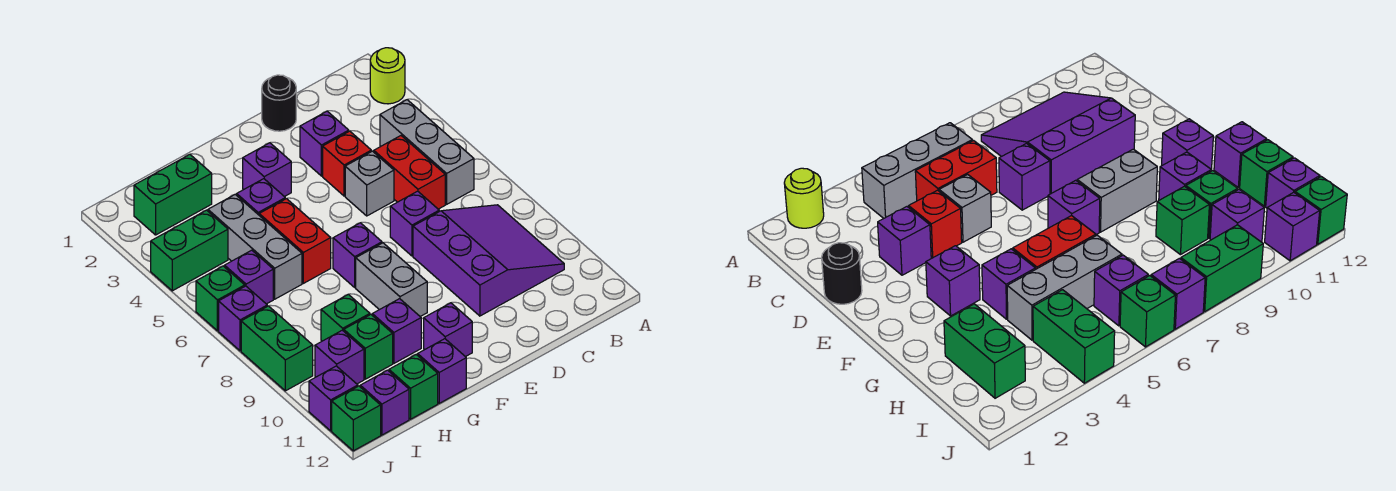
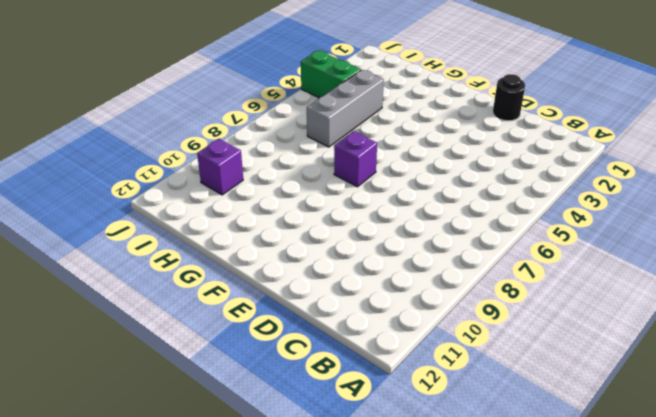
none -> lime 1x1 round brick [370,48,405,104]
none -> grey 1x3 brick [380,100,474,204]
none -> purple 3x3 slope [413,205,564,316]
none -> red 1x2 brick [374,136,445,209]

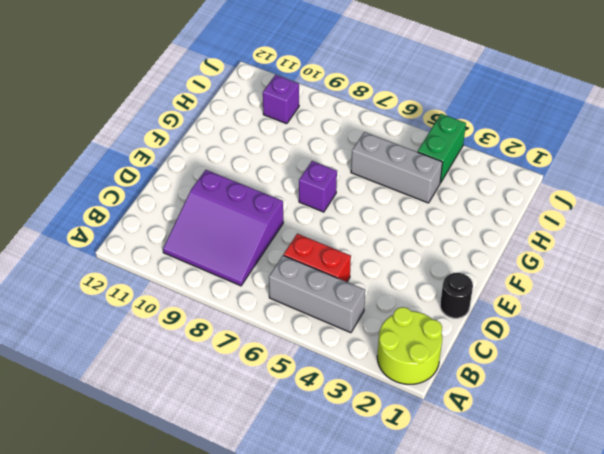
lime 2x2 round brick [377,307,442,384] -> lime 1x1 round brick [370,48,405,104]
none -> purple 1x1 brick [300,111,349,176]
none -> red 1x1 brick [323,131,371,196]
none -> grey 1x1 brick [345,151,394,216]
none -> purple 1x1 brick [390,191,439,256]

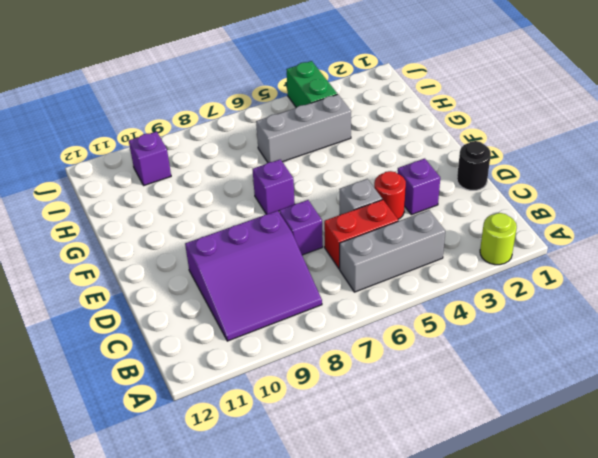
red 1x1 round brick [374,171,406,219] -> red 1x1 brick [323,131,371,196]
none -> purple 1x1 brick [243,143,291,197]
none -> grey 1x2 brick [356,243,427,317]
none -> purple 1x1 brick [424,303,472,357]
none -> purple 1x1 brick [237,179,285,215]

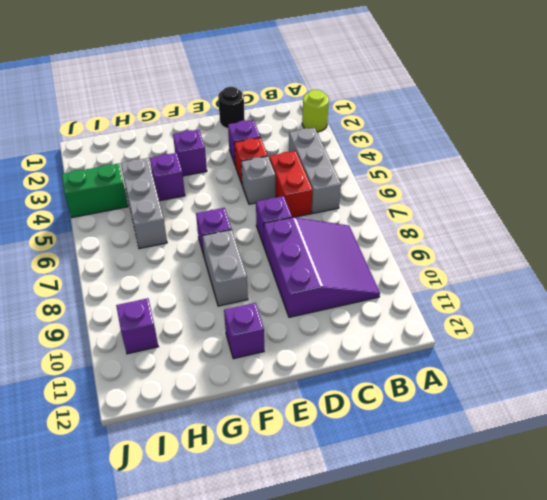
none -> red 1x2 brick [259,199,331,283]
none -> purple 1x1 brick [372,299,421,363]
none -> purple 1x1 brick [418,339,466,403]
none -> green 1x2 brick [134,154,212,235]

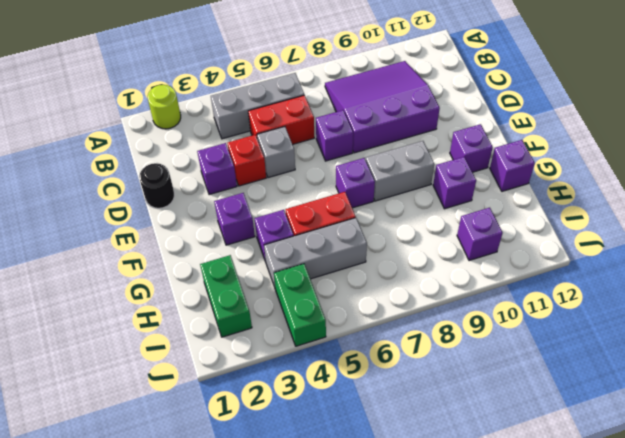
none -> green 1x1 brick [321,294,370,341]
none -> green 1x1 brick [344,314,393,379]
none -> green 1x1 brick [389,355,438,419]
none -> purple 1x1 brick [225,250,273,304]

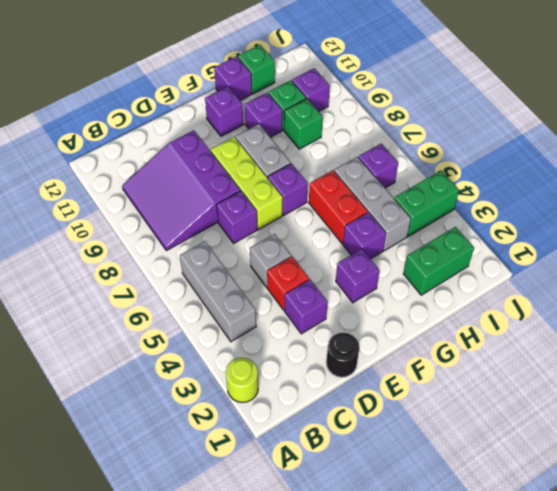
lime 1x3 brick [211,137,283,229] -> none
none -> red 1x2 brick [374,136,445,209]
none -> purple 1x1 brick [360,370,409,435]
none -> green 1x1 brick [196,266,245,331]
none -> purple 1x1 brick [219,286,267,351]

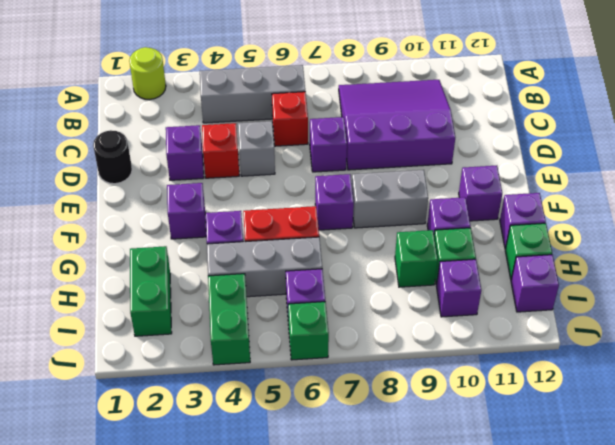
red 1x1 brick [272,92,308,146] -> red 1x2 brick [374,136,445,209]
none -> purple 1x1 brick [219,286,267,351]
none -> green 1x2 brick [241,306,313,391]
none -> purple 1x1 brick [309,366,358,431]
none -> green 1x1 brick [332,386,381,451]

